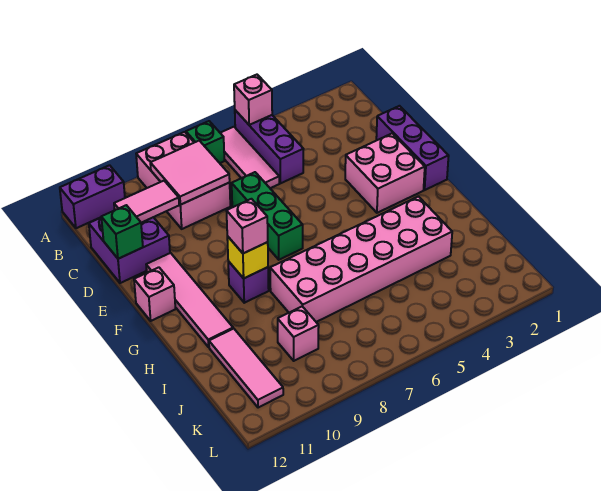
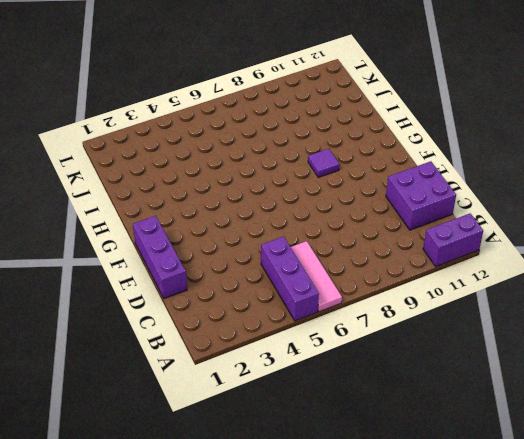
purple 1x1 tile [308,149,340,178] -> purple 1x1 brick [228,261,269,303]
none -> green 1x1 brick [186,121,224,163]
none -> pink 2x3 brick [136,132,230,229]
none -> green 1x3 brick [232,172,303,260]

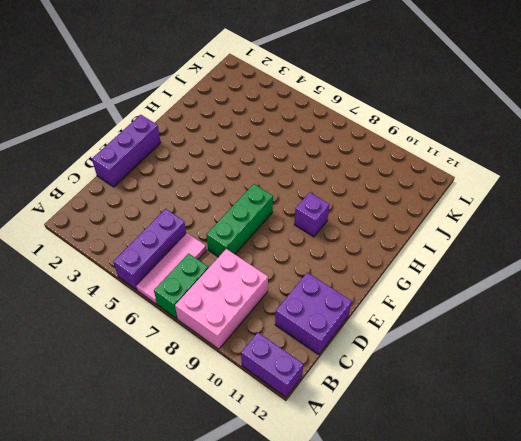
green 1x2 brick [154,253,208,319] -> green 1x1 brick [186,121,224,163]
none -> pink 2x2 brick [345,133,425,213]
none -> pink 1x4 tile [146,253,233,347]
none -> pink 1x1 brick [134,267,175,321]

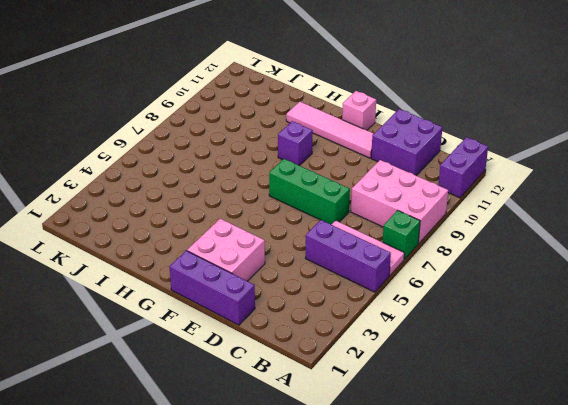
none -> pink 2x6 brick [270,197,452,322]
none -> pink 1x3 tile [209,329,283,408]
none -> pink 1x1 brick [278,306,319,361]

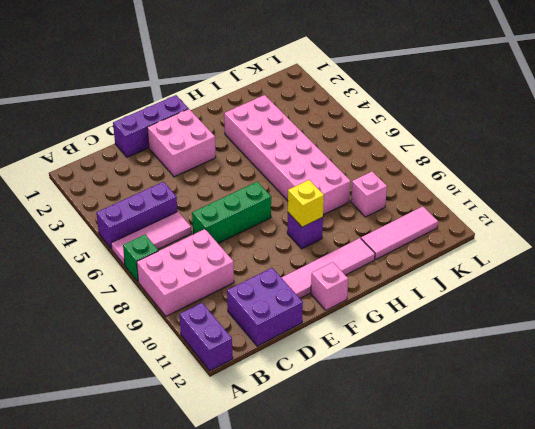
none -> pink 1x1 brick [234,75,272,125]
none -> pink 2x2 tile [150,141,230,205]
none -> pink 1x2 tile [114,181,179,223]

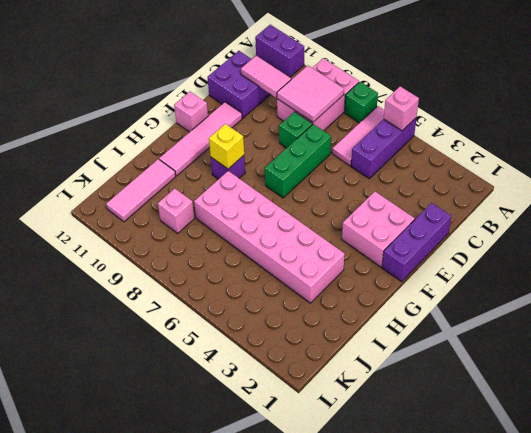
green 1x1 brick [279,112,312,148] -> green 1x1 brick moved to [101,205,143,259]
none -> pink 1x1 brick [227,199,268,253]

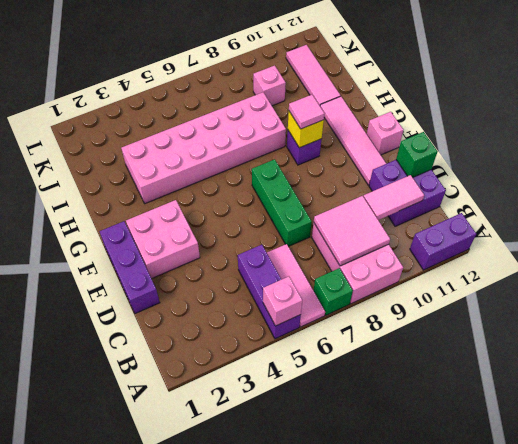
pink 1x1 tile [289,95,324,129] -> pink 1x1 brick [227,199,268,253]

